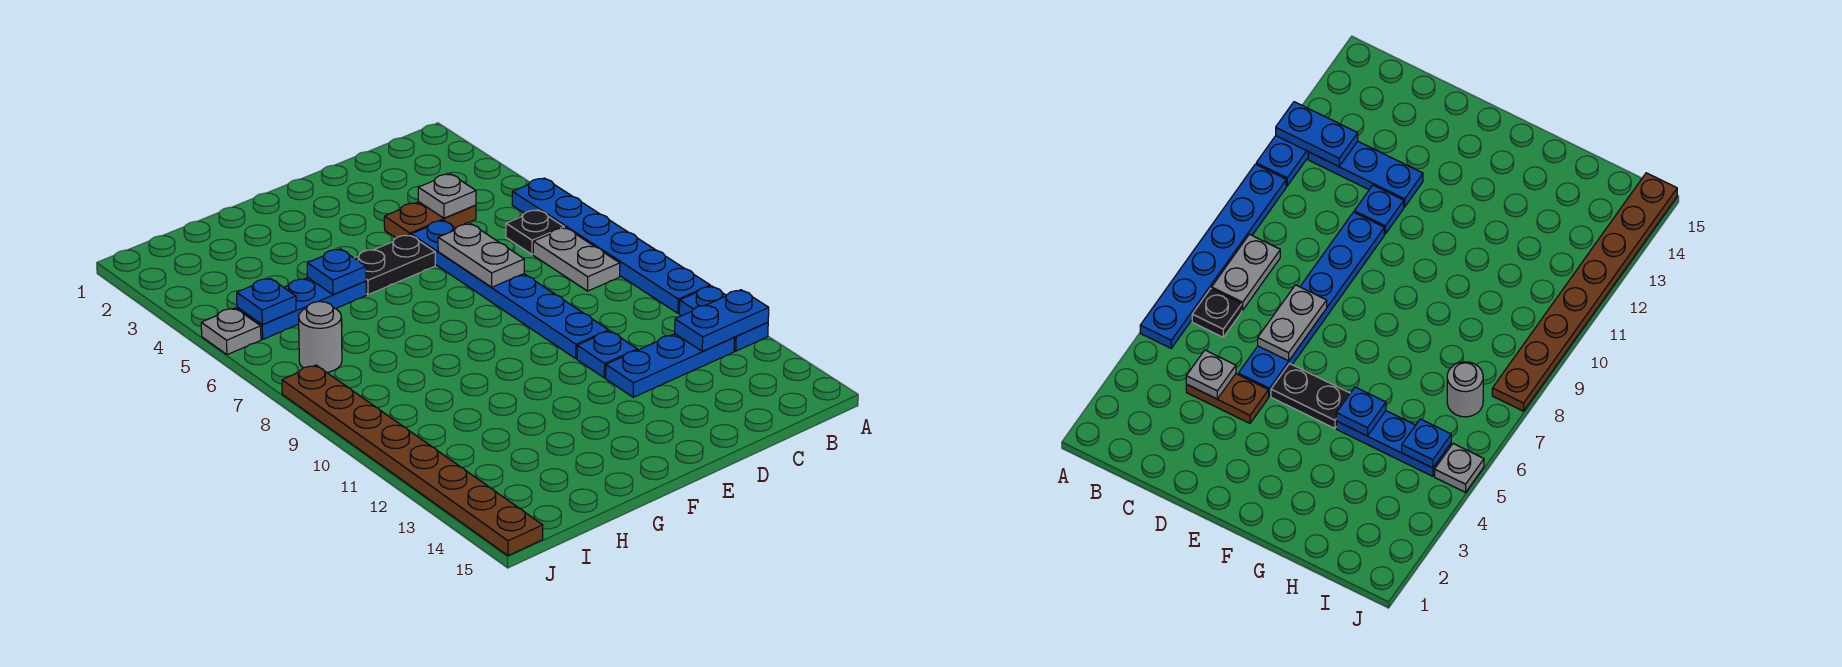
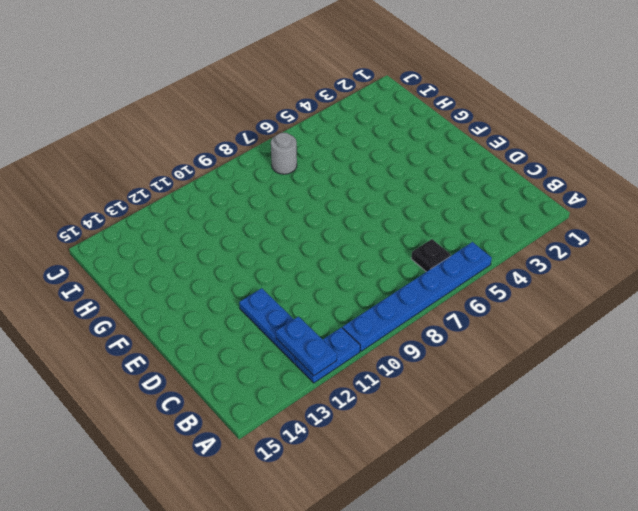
none -> grey 1x2 plate [533,228,620,291]
none -> brown 1x2 plate [384,202,476,238]
none -> blue 1x6 plate [411,221,609,359]

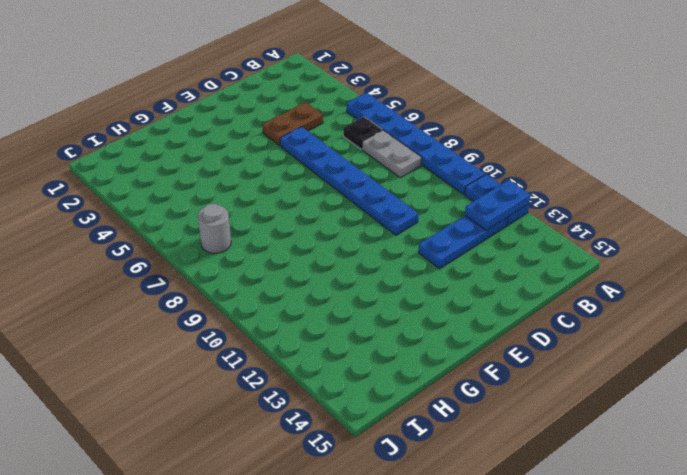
none -> blue 1x1 plate [577,331,637,378]
none -> black 1x2 plate [355,235,435,295]
none -> blue 1x3 plate [237,277,366,339]

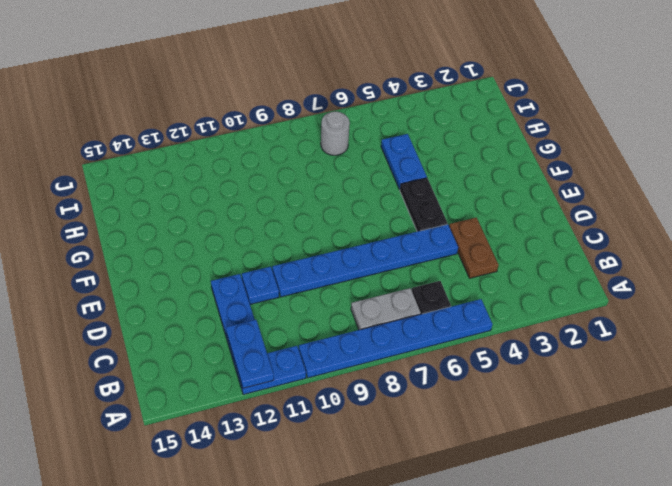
blue 1x2 plate [381,134,427,190] -> blue 1x3 plate [237,277,366,339]
none -> grey 1x1 plate [201,308,261,355]
none -> brown 1x8 plate [282,365,543,556]
none -> grey 1x1 plate [418,174,476,218]

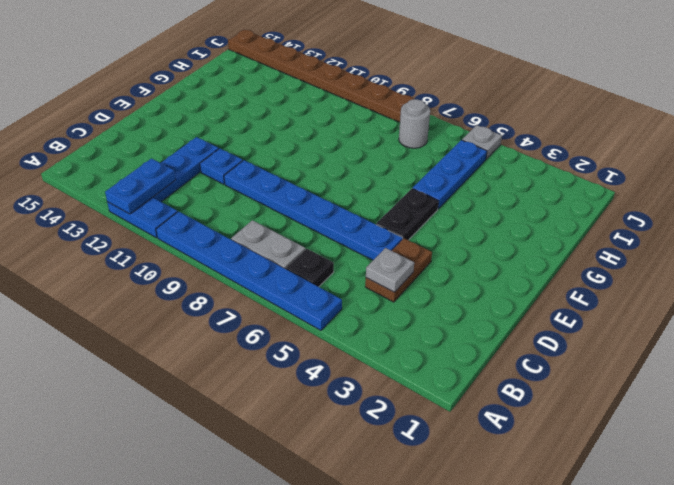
none -> grey 1x2 plate [438,224,524,287]
none -> blue 1x1 plate [307,249,366,295]
none -> blue 1x1 plate [237,278,296,325]

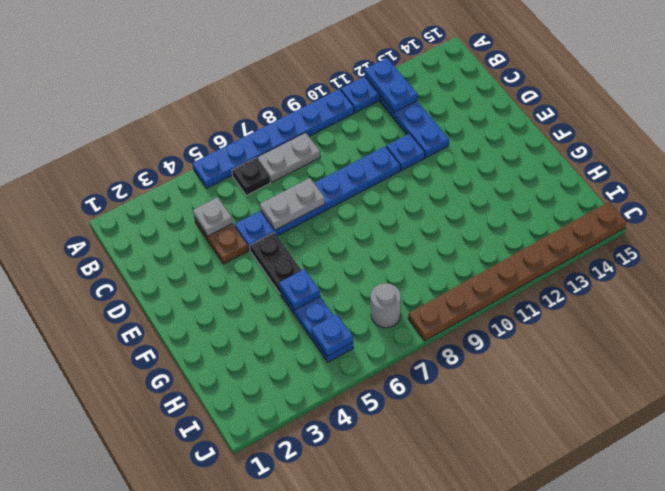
none -> grey 1x1 plate [201,308,261,355]

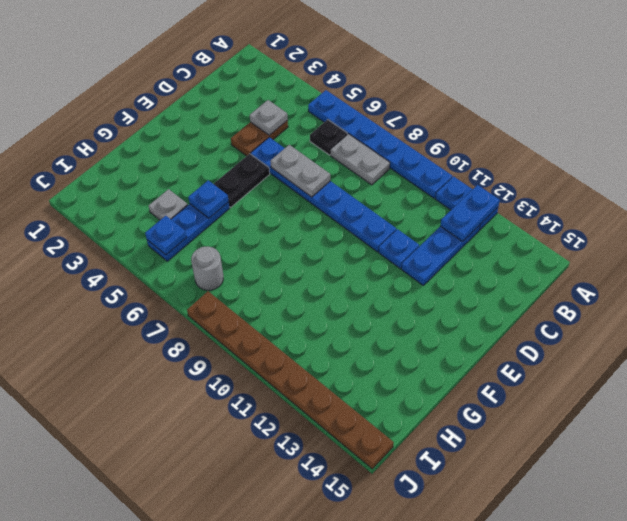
grey 1x1 plate [149,189,188,220] -> grey 1x1 plate moved to [201,308,261,355]

